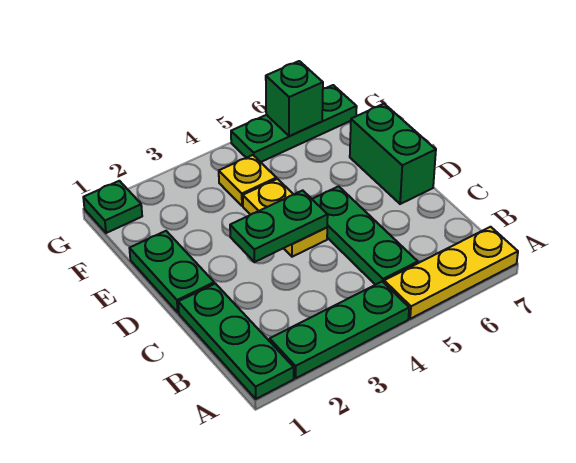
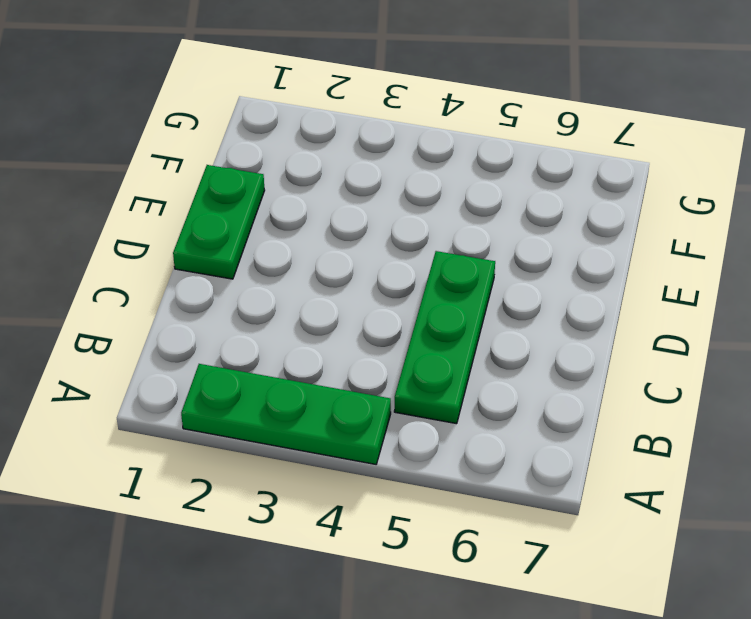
none -> green 1x3 plate [178,284,294,399]
none -> yellow 1x3 plate [384,227,518,319]
none -> yellow 1x2 plate [243,179,327,257]

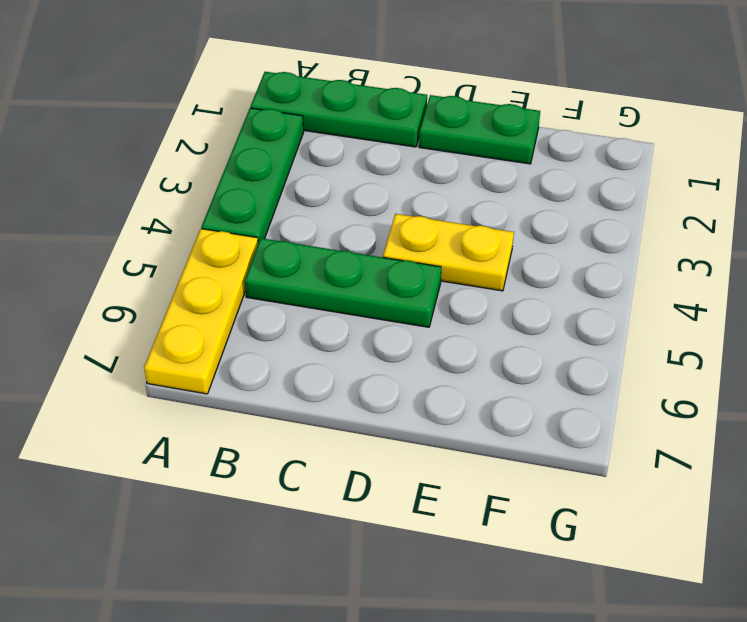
none -> green 1x2 brick [350,104,436,204]
none -> yellow 1x1 plate [219,155,276,206]
none -> green 1x1 plate [83,181,142,233]

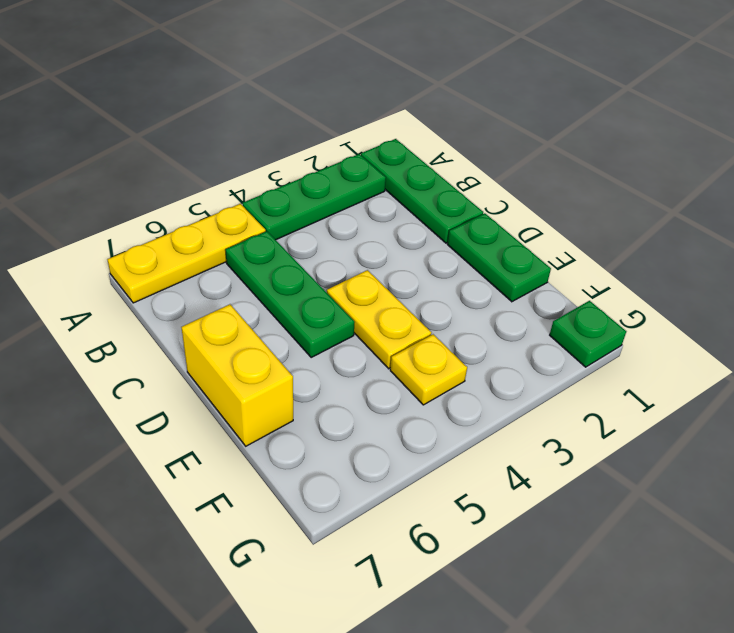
yellow 1x2 brick [181,304,293,446] -> green 1x2 brick [350,104,436,204]
none -> green 1x3 plate [231,85,357,162]
none -> green 1x2 plate [230,190,328,262]
none -> green 1x1 brick [266,61,323,136]

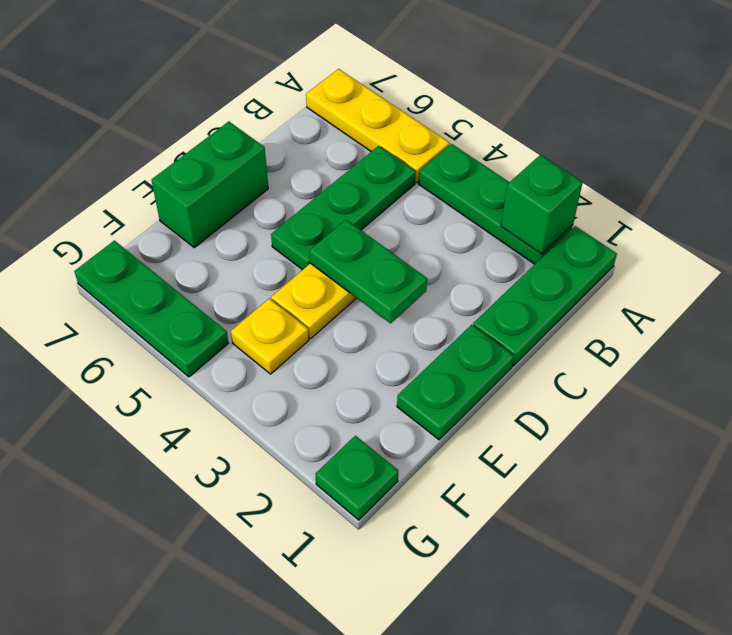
green 1x1 brick [501,155,583,254] -> green 1x1 brick moved to [266,61,323,136]

